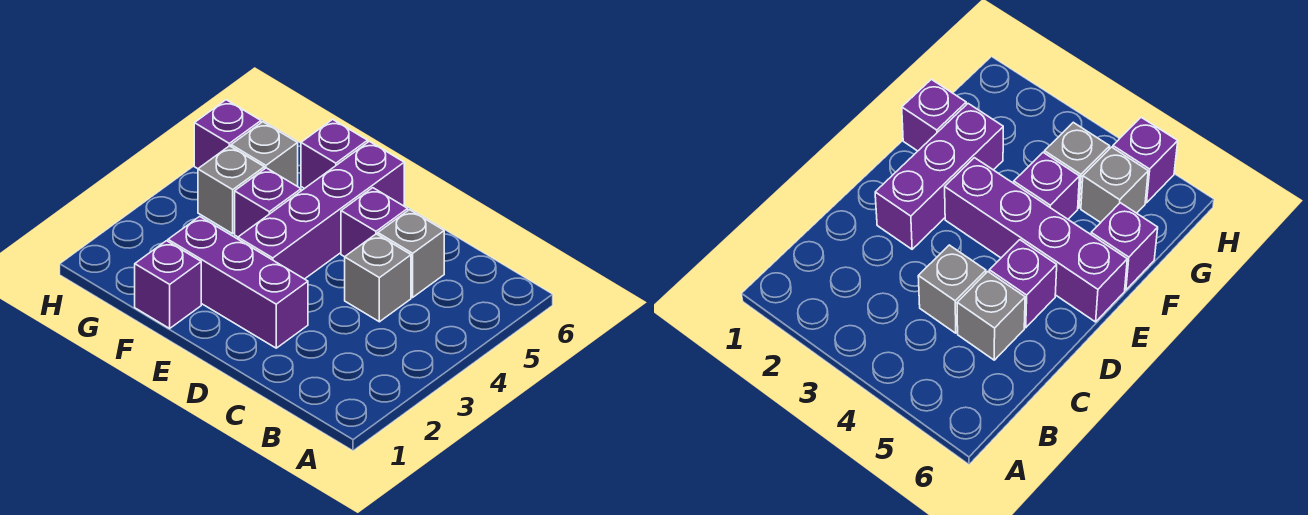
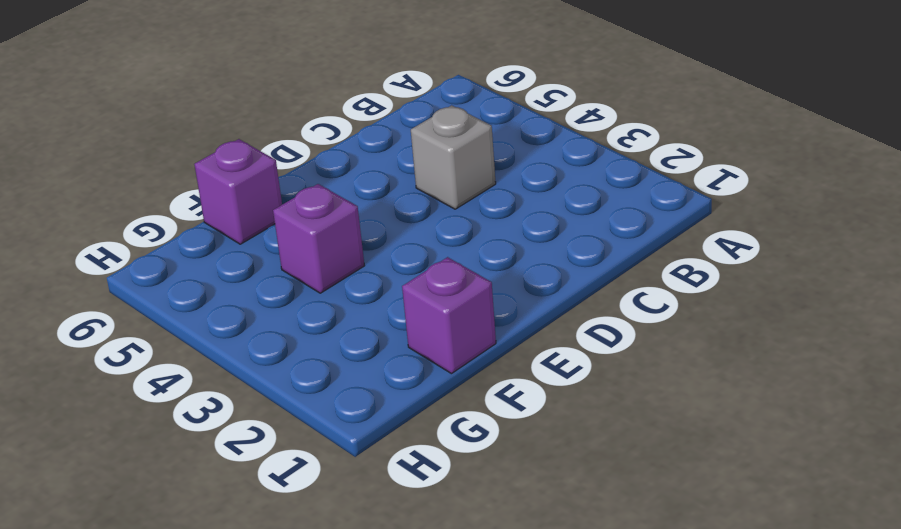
none -> grey 1x1 brick [378,210,444,297]
none -> purple 1x3 brick [168,216,308,348]

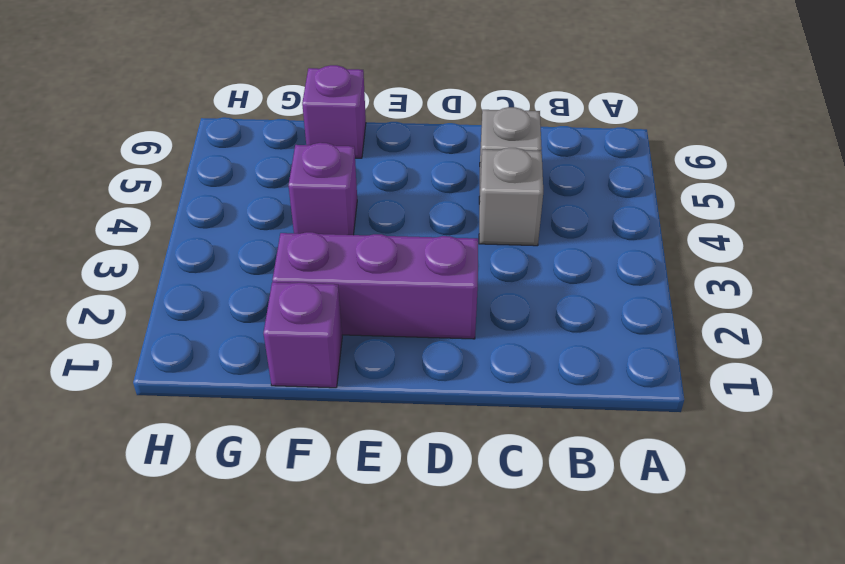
none -> purple 1x1 brick [341,188,408,257]
none -> purple 1x4 brick [238,141,404,279]

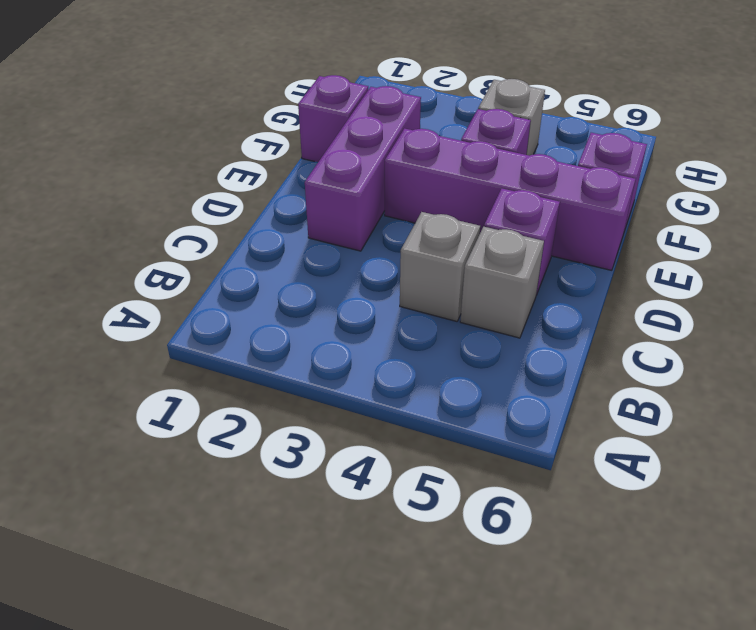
none -> grey 1x1 brick [231,122,298,186]
none -> purple 1x1 brick [194,100,261,169]

